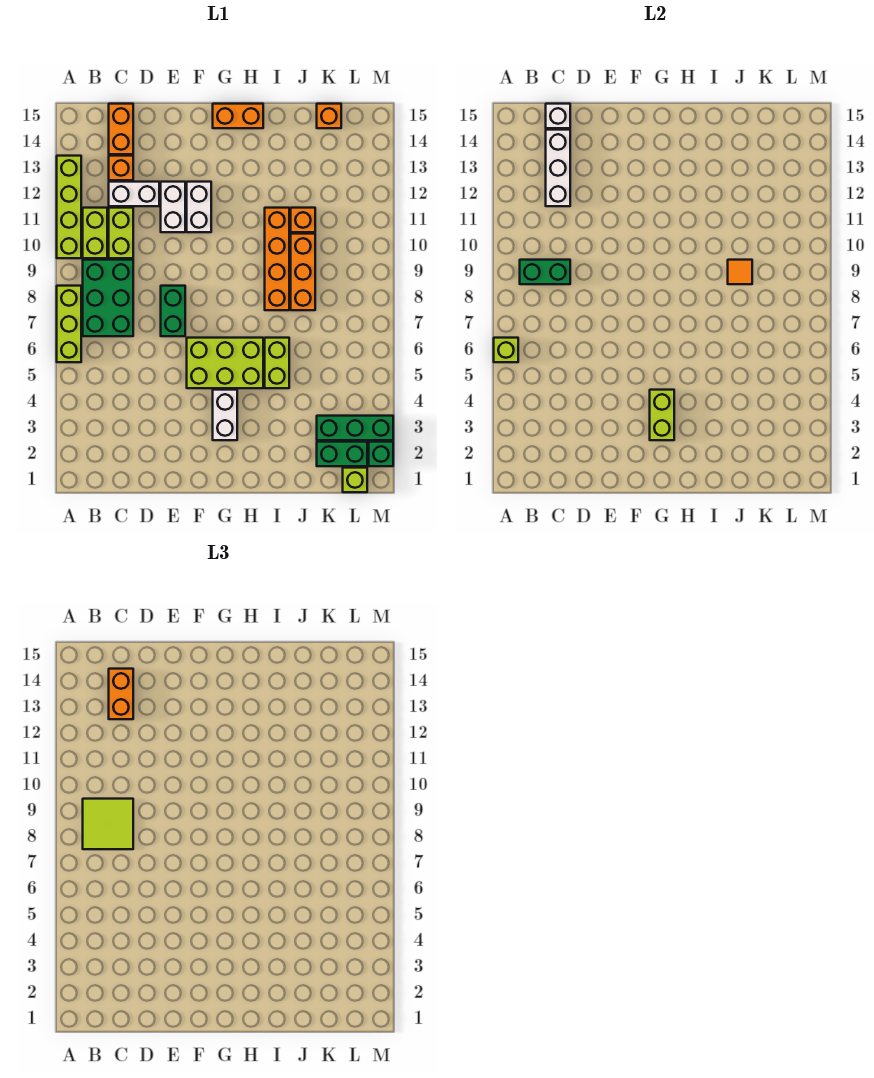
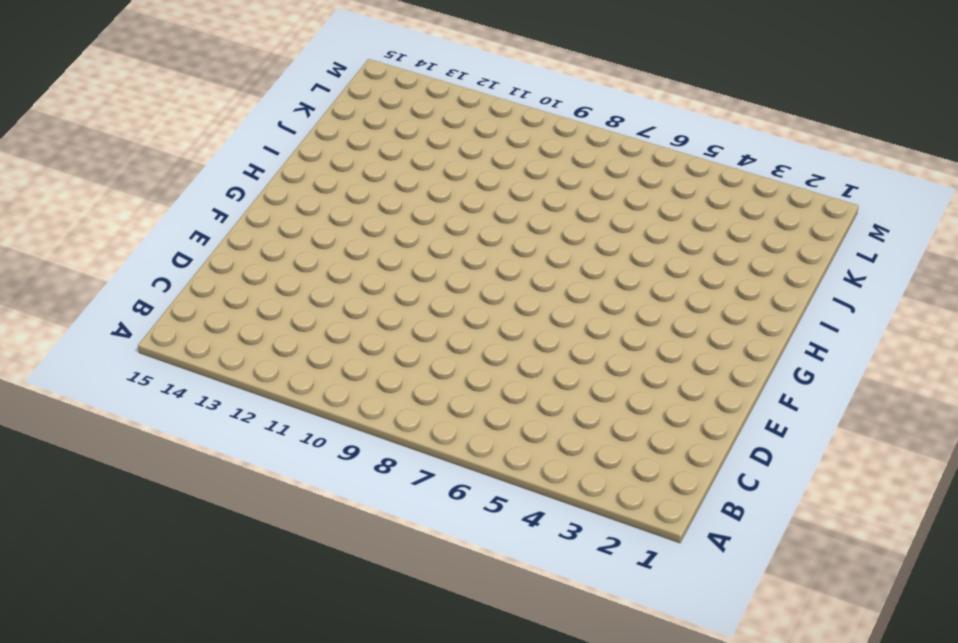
none -> lime 1x3 brick [57,286,81,362]
none -> lime 1x4 brick [57,156,81,258]
none -> green 2x3 brick [83,260,133,336]
none -> lime 1x2 brick [83,208,107,258]

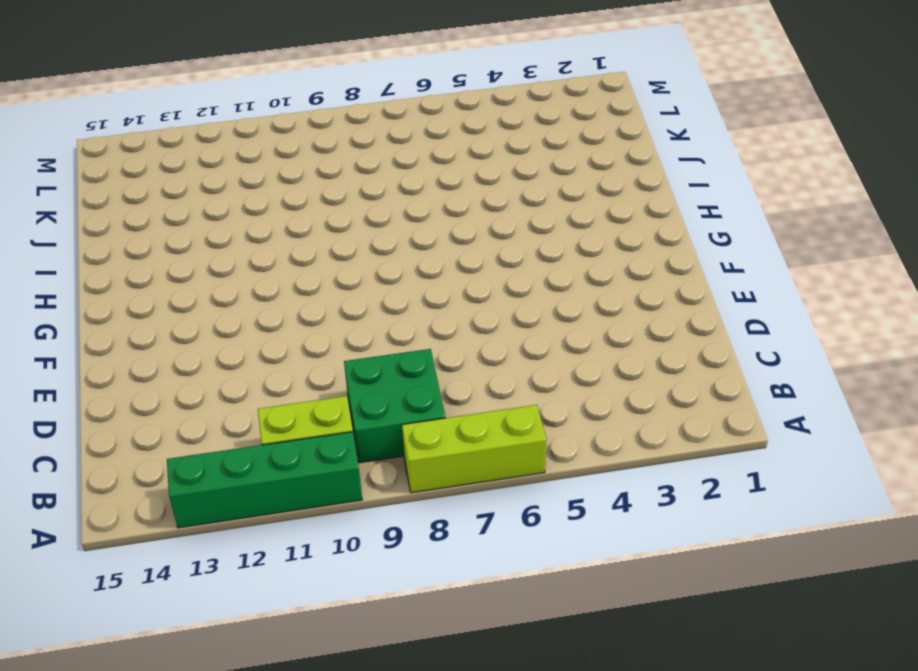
green 1x4 brick [167,432,362,528] -> lime 1x4 brick [57,156,81,258]
green 2x2 brick [344,349,445,463] -> green 2x3 brick [83,260,133,336]
none -> lime 1x2 brick [109,208,133,258]
none -> white 1x2 brick [109,182,159,206]
none -> orange 1x1 brick [109,156,133,180]
none -> orange 1x2 brick [109,104,133,154]

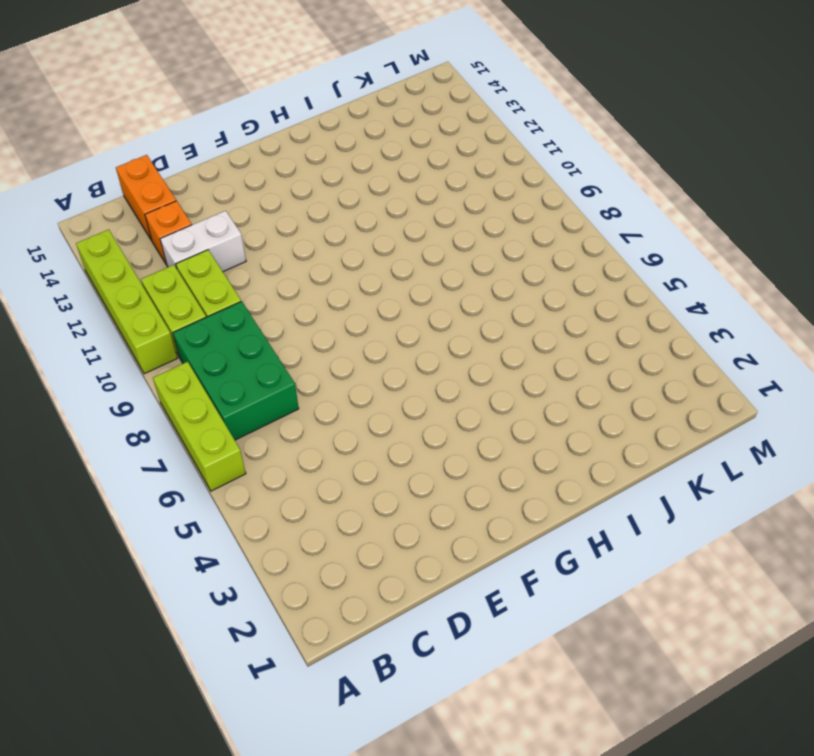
none -> green 1x2 brick [161,286,185,336]
none -> white 1x2 brick [161,182,185,232]
none -> lime 2x3 brick [187,338,263,388]
none -> white 1x2 brick [187,182,211,232]

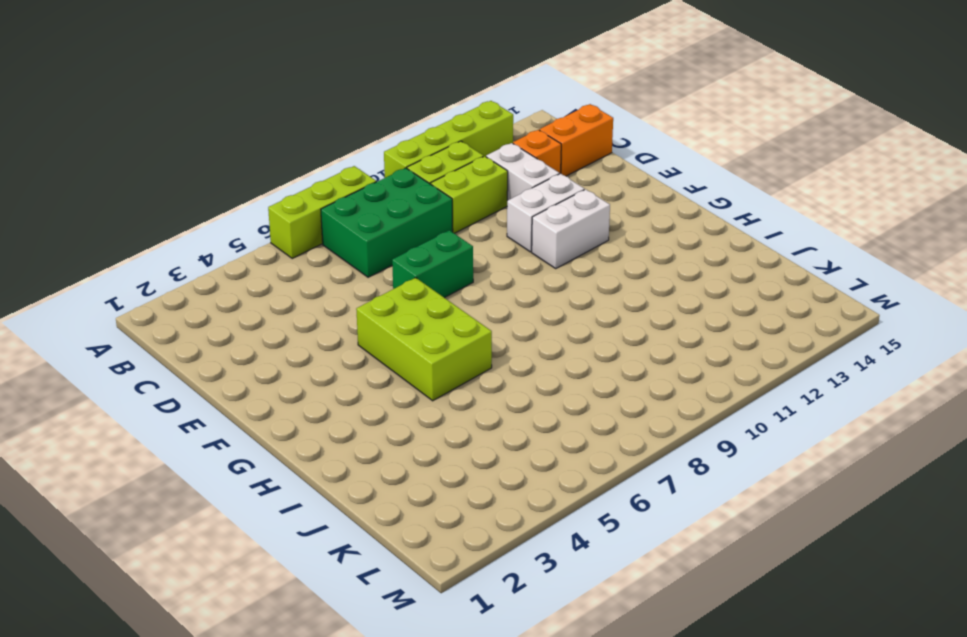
none -> white 1x2 brick [213,390,237,440]
none -> orange 1x2 brick [213,104,263,128]
none -> lime 1x2 brick [265,338,289,388]
none -> orange 1x4 brick [265,208,289,310]

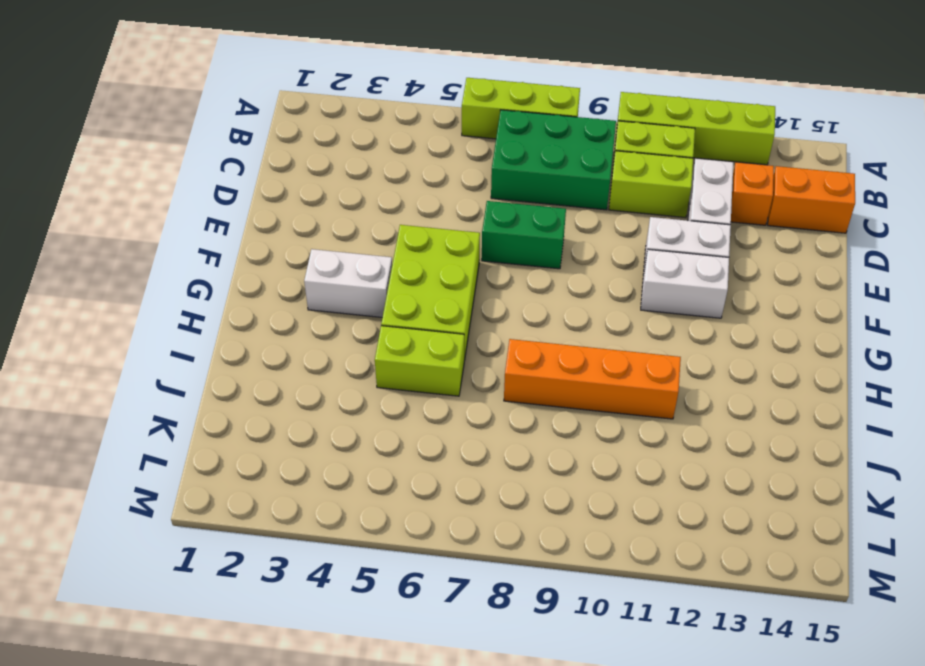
none -> orange 1x2 brick [213,104,263,128]
none -> orange 1x3 brick [291,234,315,310]
none -> orange 1x1 brick [291,208,315,232]
none -> green 1x2 brick [317,442,367,466]

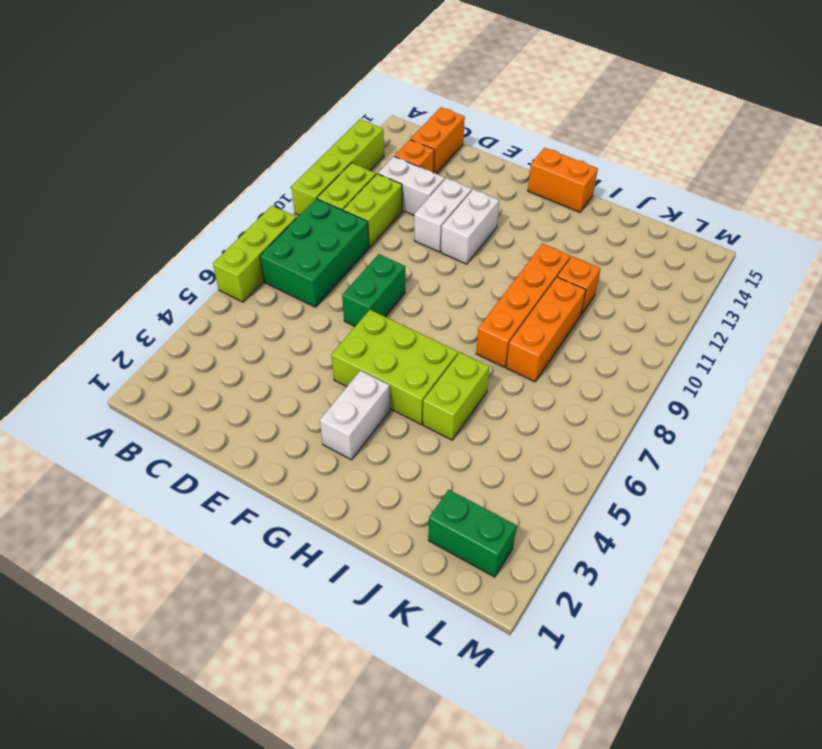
none -> green 1x3 brick [317,416,393,440]
none -> orange 1x1 brick [317,104,341,128]
none -> lime 1x1 brick [343,468,367,492]
none -> green 1x1 brick [369,442,393,466]

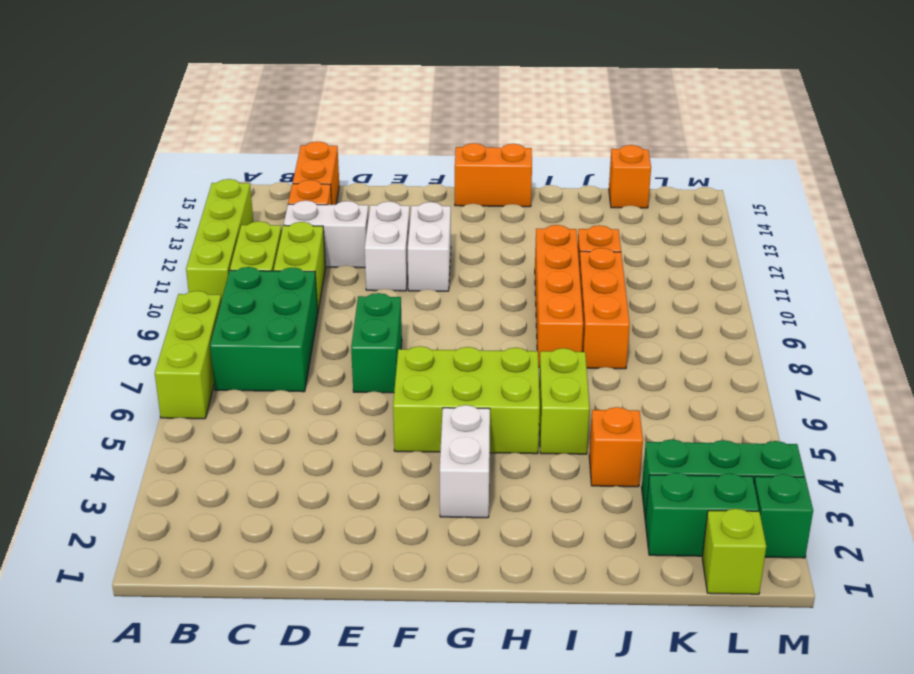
orange 1x1 brick [589,407,643,487] -> none
none -> lime 1x1 brick [494,338,518,362]
none -> green 1x2 brick [520,260,570,284]
none -> white 1x3 brick [546,130,570,206]
none -> white 1x1 brick [546,104,570,128]

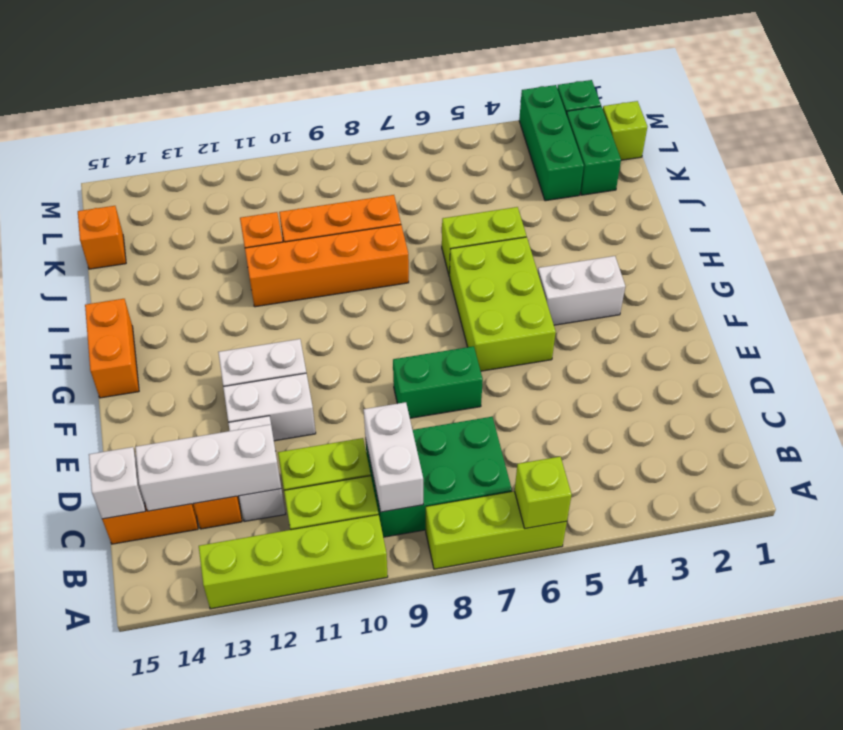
white 1x2 brick [364,402,423,512] -> green 1x2 brick [520,260,570,284]
none -> lime 1x2 brick [650,390,674,440]
none -> orange 1x1 tile [728,260,752,284]
none -> lime 2x2 tile [83,799,133,849]
none -> orange 1x2 brick [109,669,133,719]

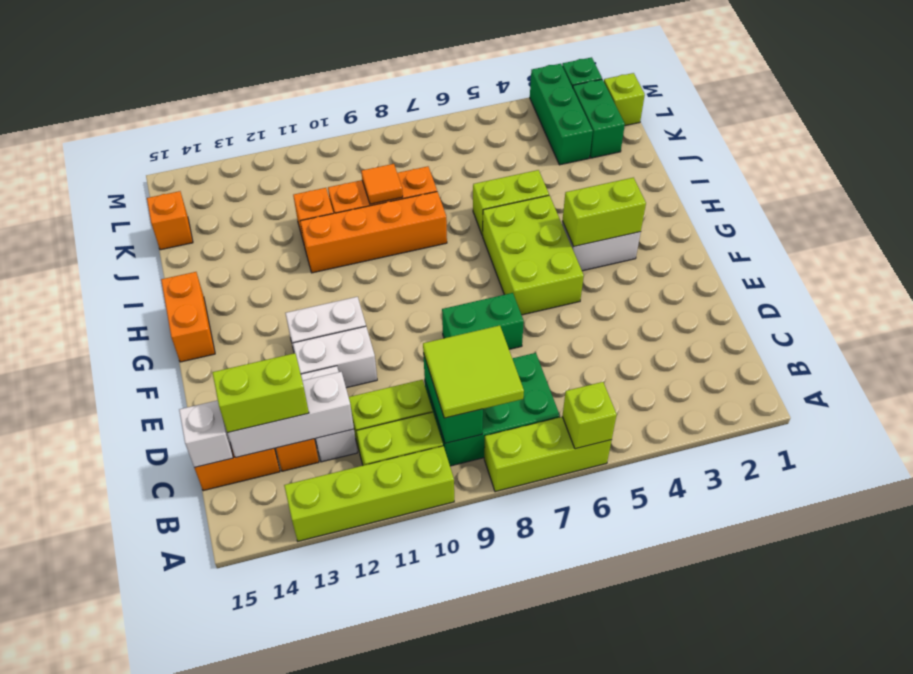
lime 1x2 brick [212,353,309,433] -> orange 1x2 brick [109,669,133,719]

